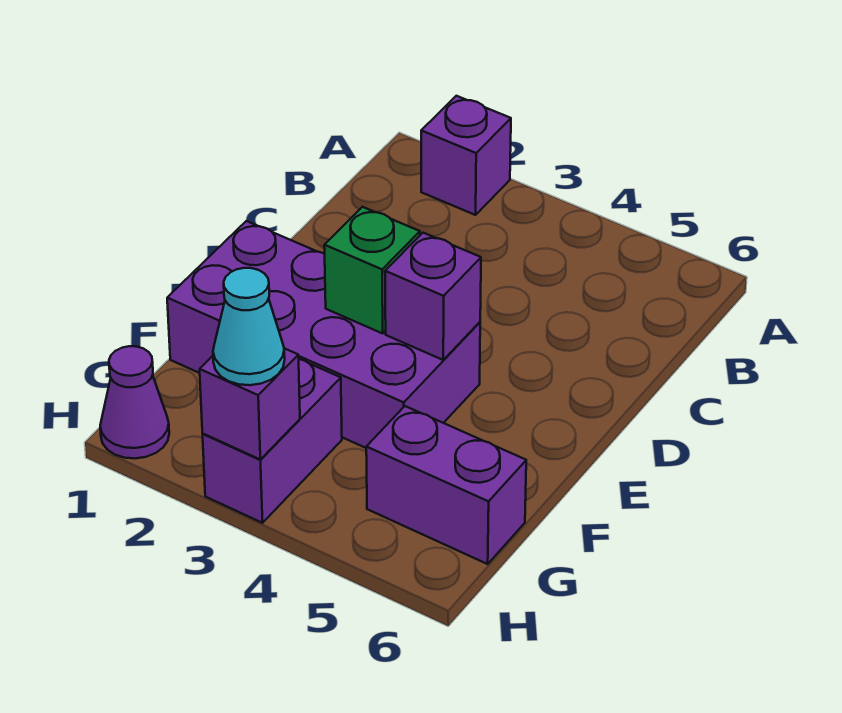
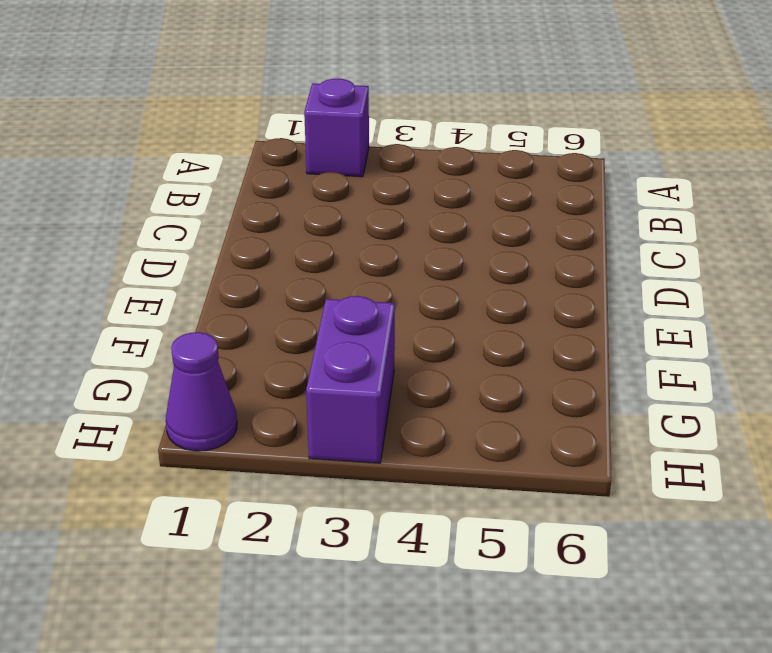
none -> purple 2x4 brick [167,221,480,448]
none -> purple 1x2 brick [366,406,526,564]

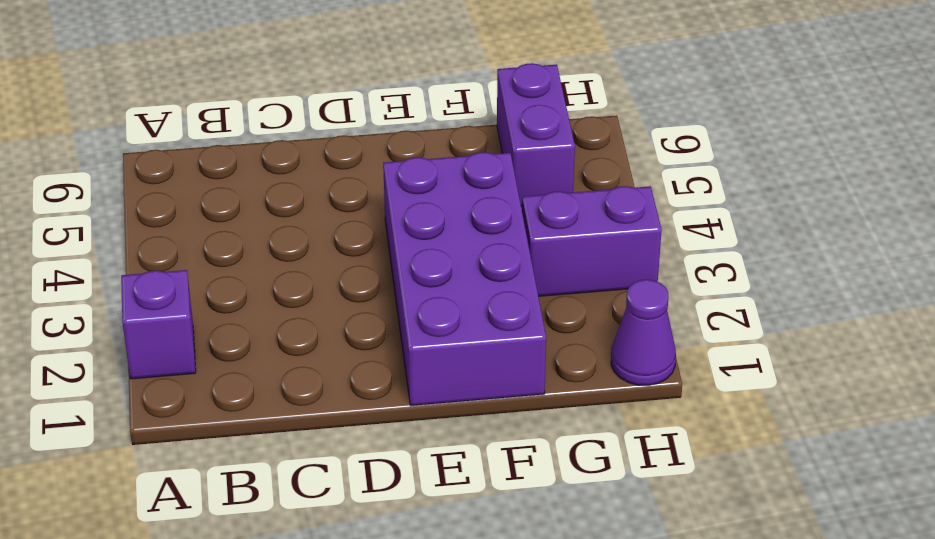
none -> green 1x1 brick [324,207,420,333]
none -> purple 1x1 brick [385,233,481,360]

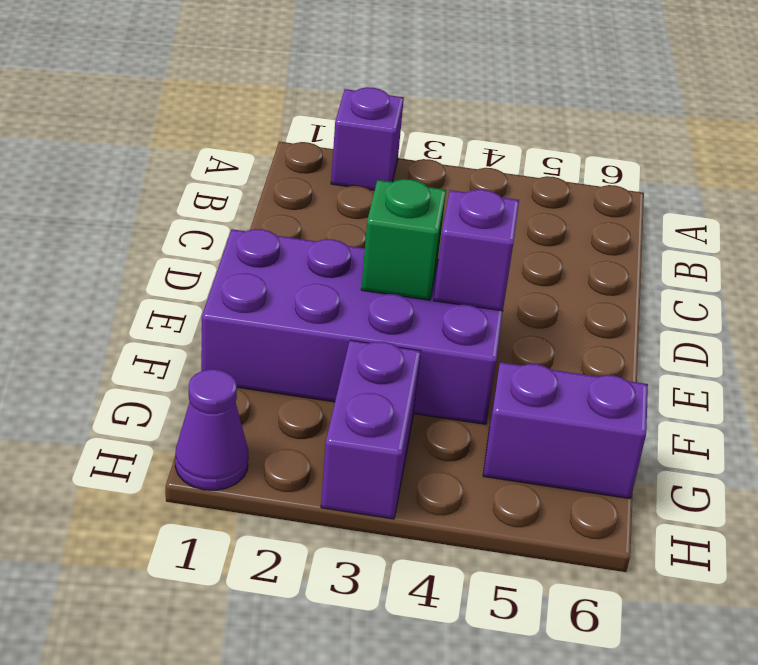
none -> purple 1x1 brick [200,349,300,459]
none -> cyan 1x1 cone [213,268,285,385]

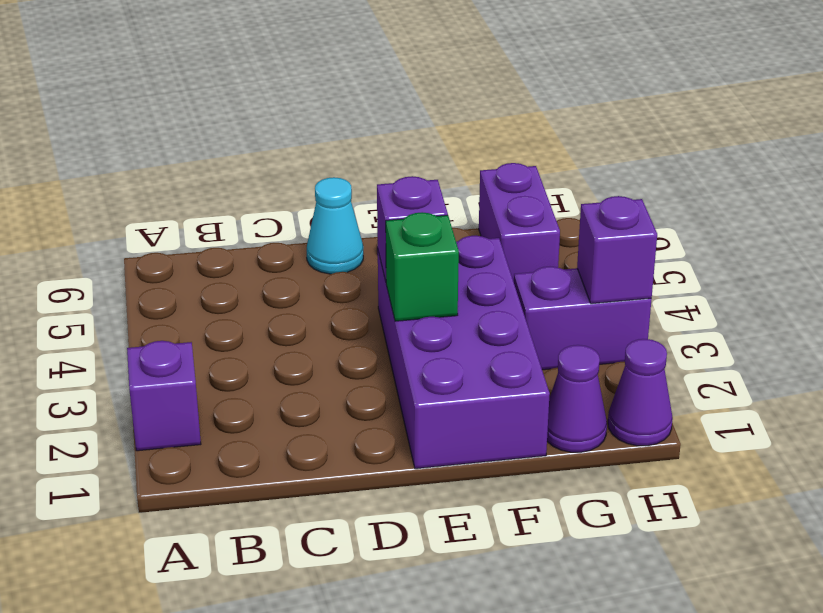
cyan 1x1 cone [307,177,363,274] -> cyan 1x1 cone moved to [213,268,285,385]
purple 1x1 cone [547,345,607,452] -> none

